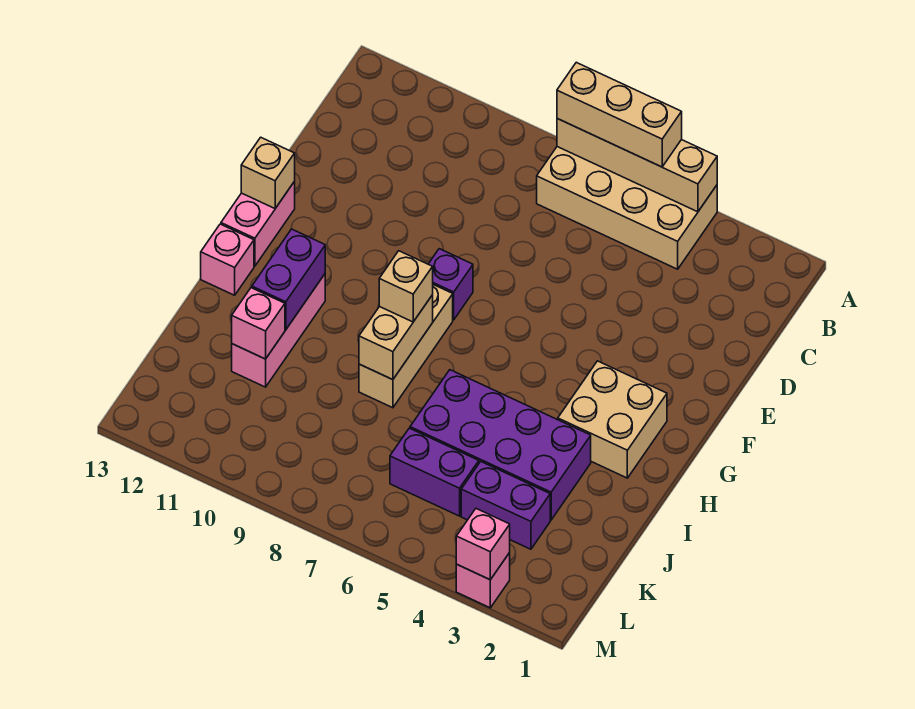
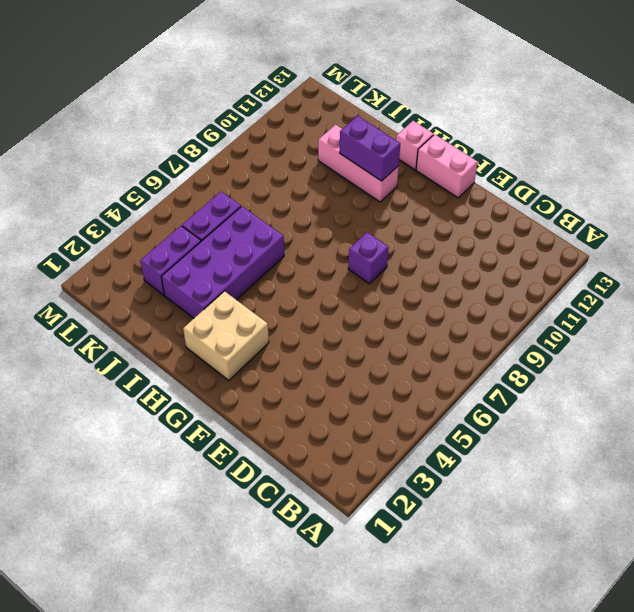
none -> tan 2x4 brick [537,147,717,269]
none -> tan 1x3 brick [359,285,453,408]
none -> pink 1x1 brick [456,553,510,608]

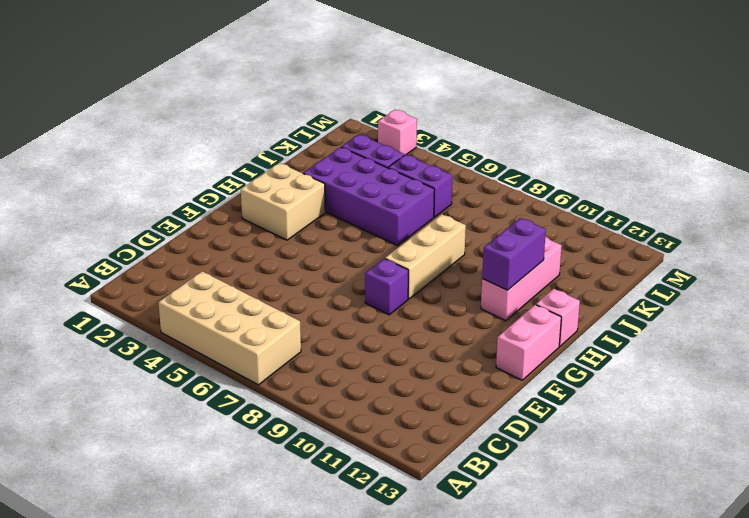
none -> tan 1x4 brick [557,119,717,212]
none -> tan 1x1 brick [241,137,295,208]
none -> tan 1x2 brick [359,295,433,380]

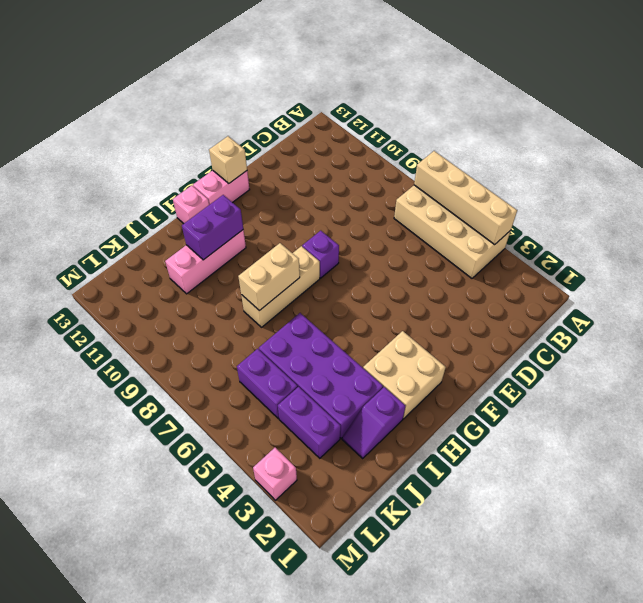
purple 1x2 slope [342,387,406,458] -> none
none -> pink 1x1 brick [232,288,285,359]
none -> pink 1x1 brick [456,509,510,580]
none -> tan 1x3 brick [557,62,682,167]

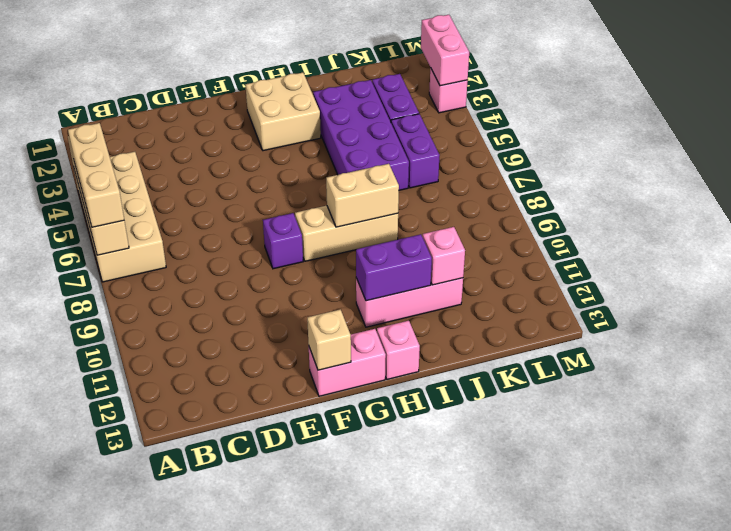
pink 1x2 brick [421,15,469,86] -> pink 1x1 brick [456,509,510,580]
none -> tan 1x1 brick [379,251,433,322]

